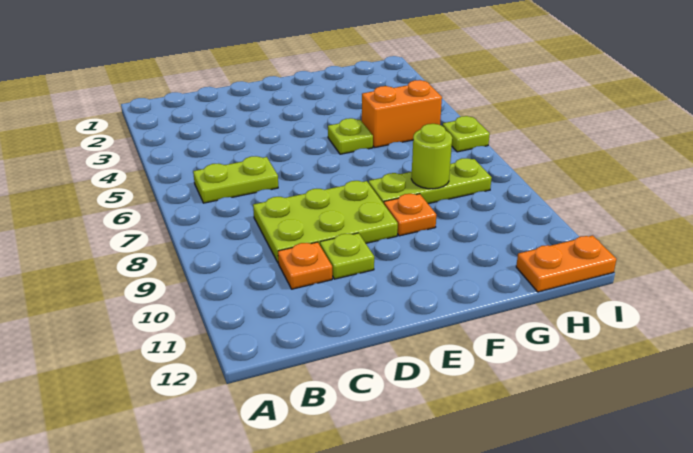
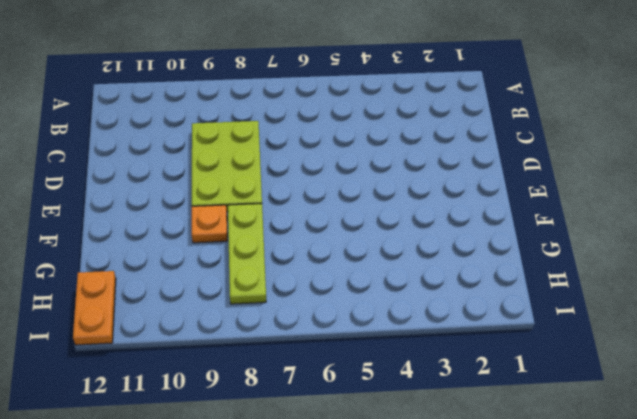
none -> lime 1x2 plate [193,156,278,203]
none -> orange 1x1 plate [278,242,332,289]

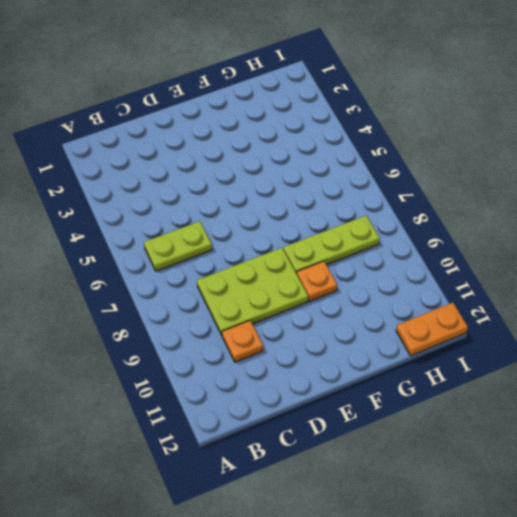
none -> lime 1x1 plate [320,233,374,279]
none -> lime 1x1 plate [328,118,373,154]

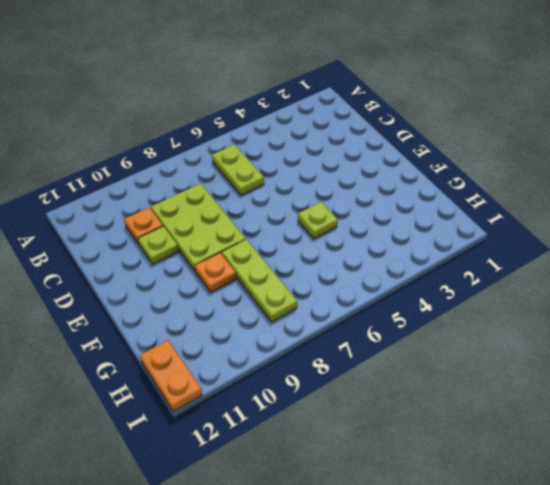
none -> orange 1x2 brick [362,80,442,148]
none -> lime 1x1 plate [442,116,490,152]

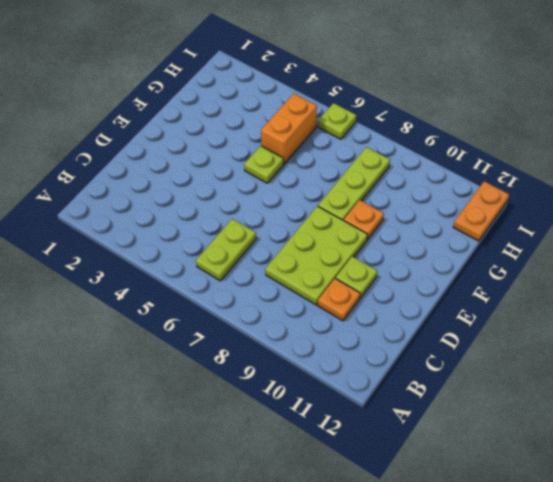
none -> lime 1x1 round brick [411,124,452,189]

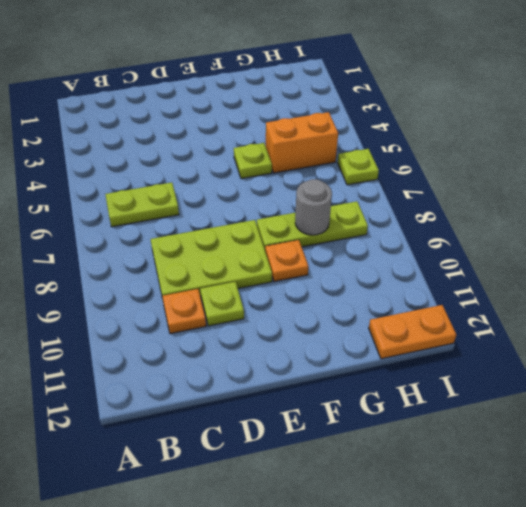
grey 1x1 round brick [295,179,332,235] -> lime 1x1 round brick [411,124,452,189]

